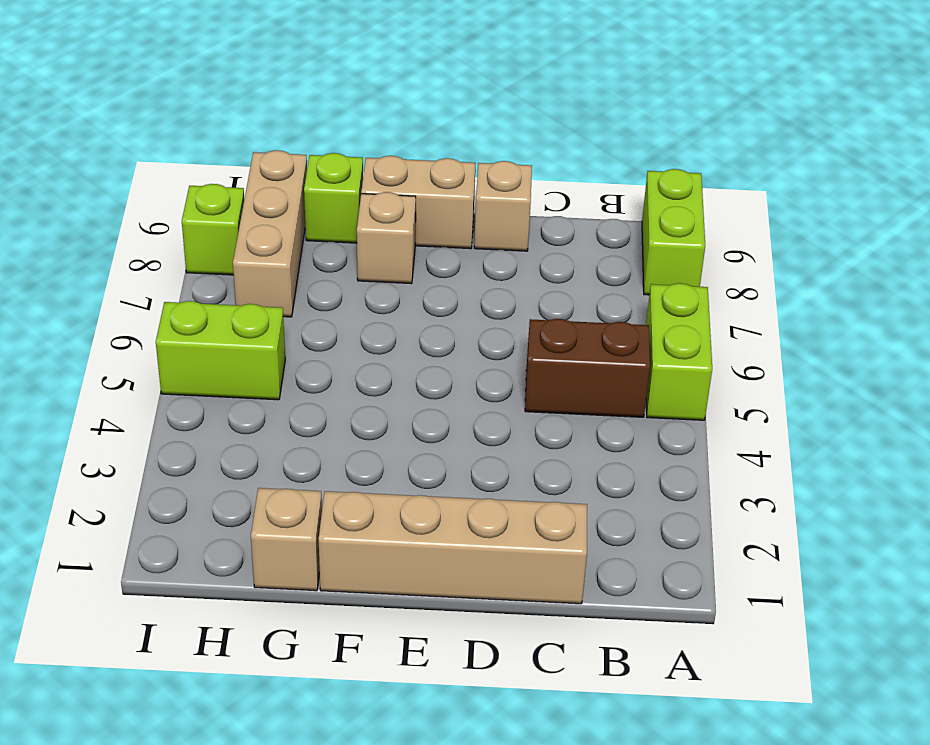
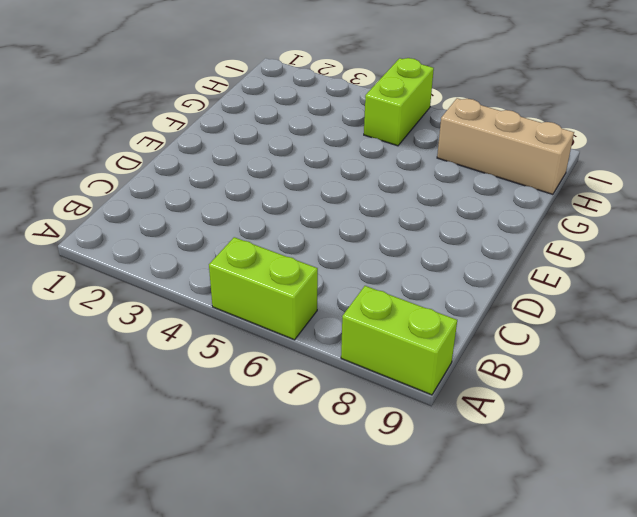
none -> brown 1x2 brick [525,319,650,417]
none -> tan 1x4 brick [319,491,587,604]
none -> tan 1x1 brick [474,161,532,251]

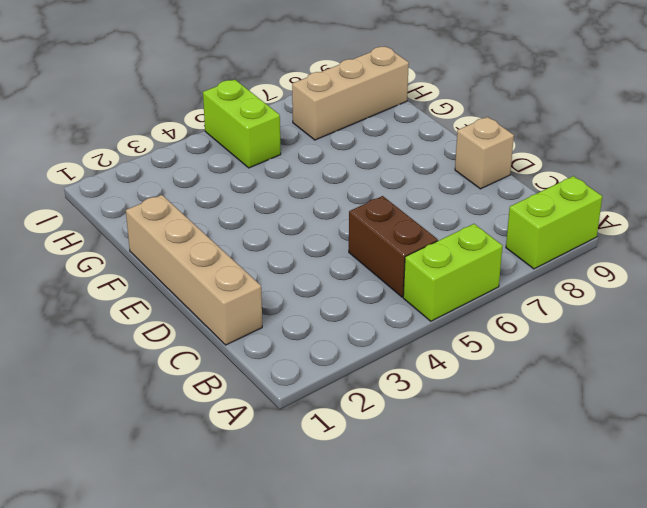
none -> tan 1x2 brick [361,156,475,249]
none -> tan 1x1 brick [357,192,416,284]
none -> tan 1x1 brick [251,488,322,591]

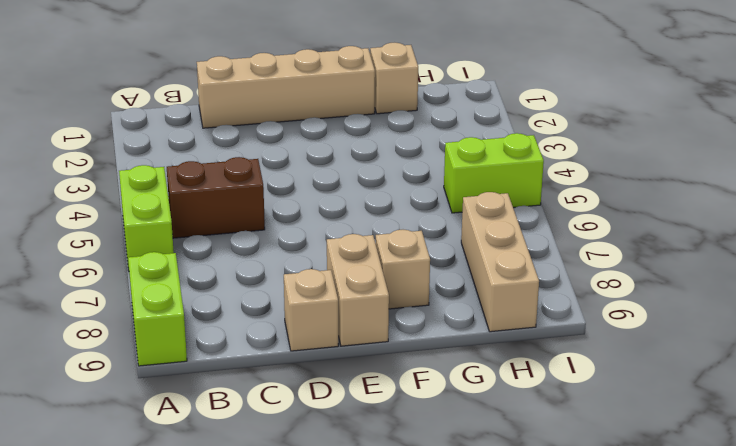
tan 1x2 brick [327,234,389,346] -> tan 1x2 brick turned to [361,156,475,249]
none -> lime 1x1 brick [304,153,363,243]
none -> lime 1x1 brick [182,184,244,275]

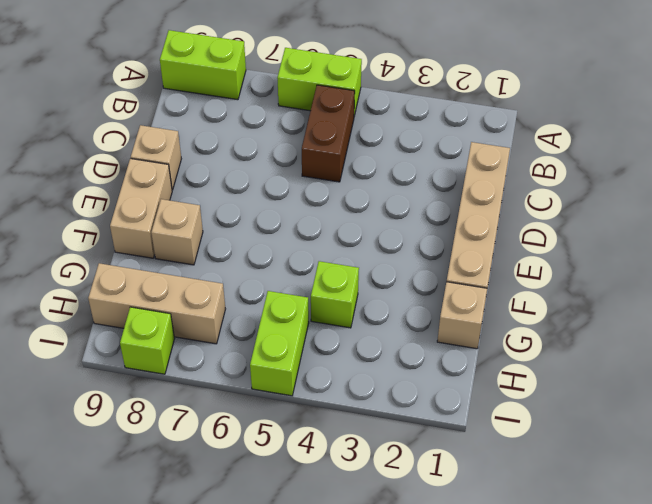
lime 1x1 brick [311,261,359,328] -> lime 1x1 brick moved to [304,153,363,243]

